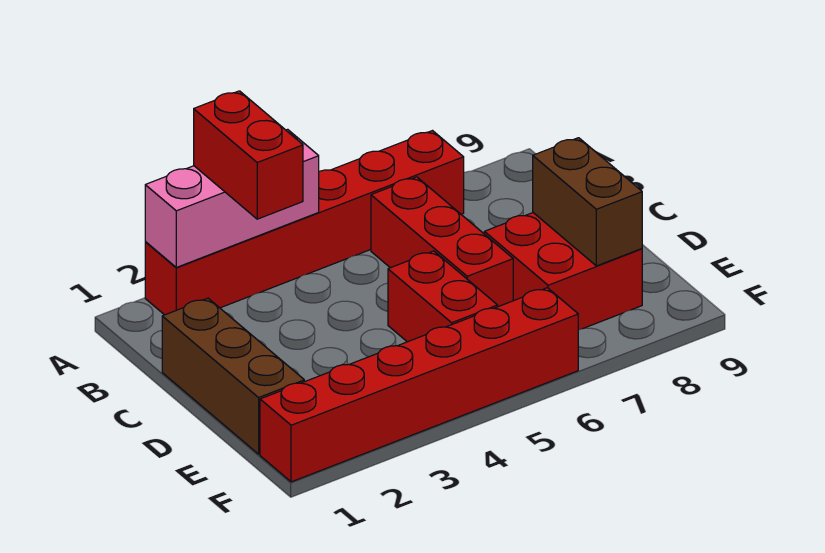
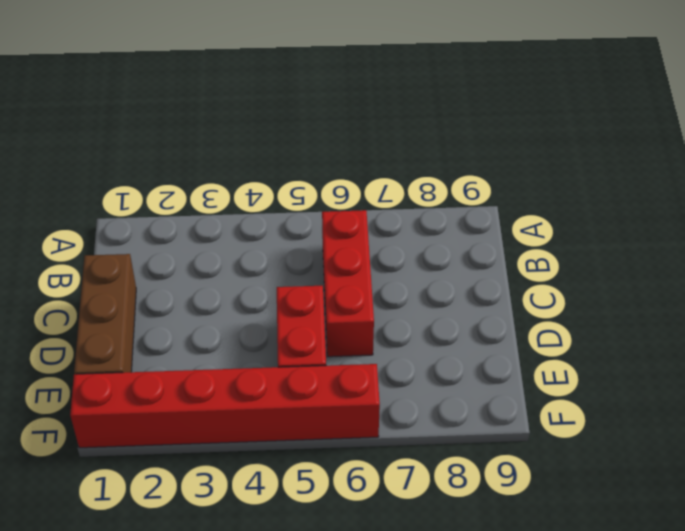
none -> red 1x6 brick [145,131,464,315]
none -> red 2x2 brick [484,213,642,330]

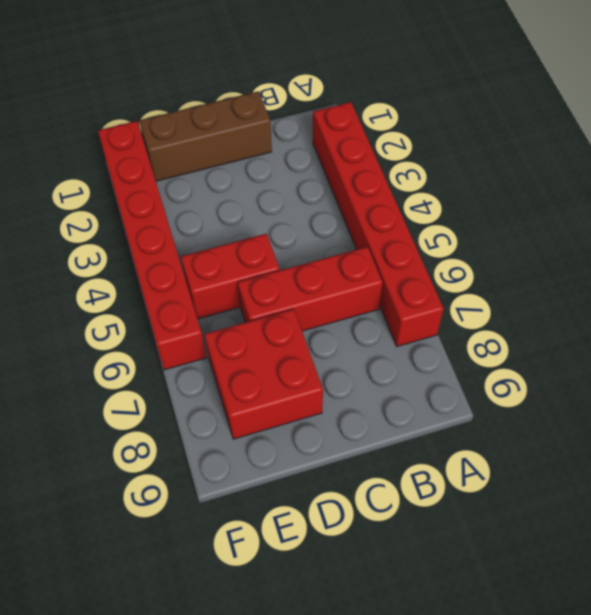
none -> pink 1x3 brick [145,129,319,267]
none -> brown 1x2 brick [533,138,642,266]

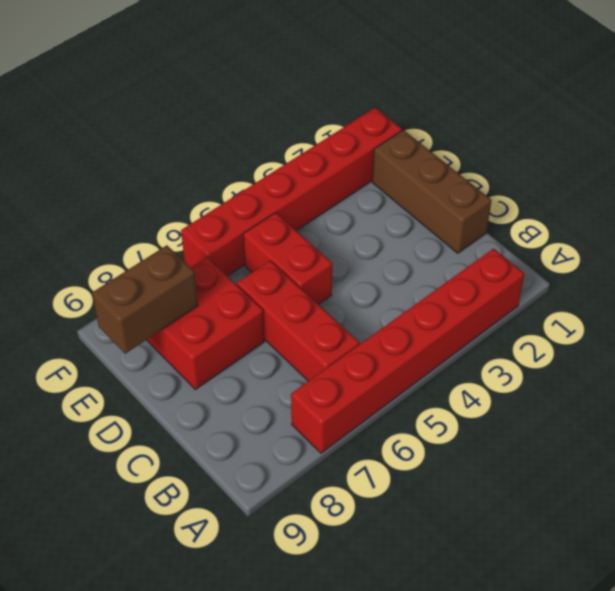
brown 1x2 brick [92,245,198,354] -> brown 1x2 brick turned to [533,138,642,266]
none -> pink 1x3 brick [145,129,319,267]
none -> red 1x2 brick [194,91,303,219]

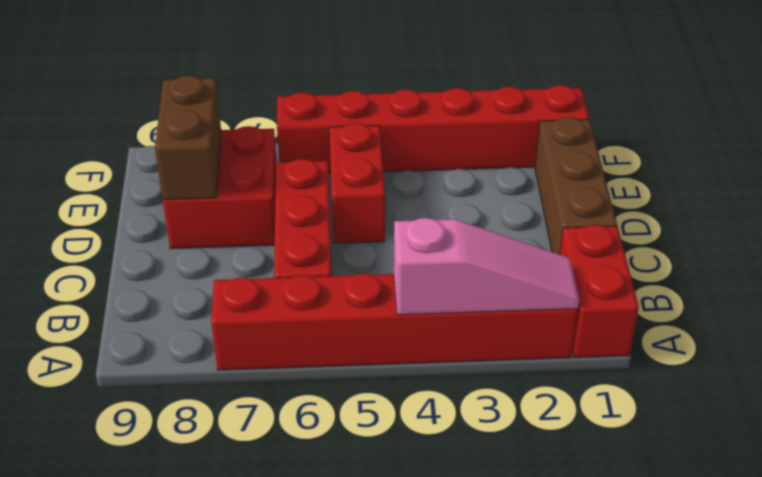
red 1x2 brick [560,225,639,358] -> red 1x2 brick moved to [194,91,303,219]
pink 1x3 slope [394,218,579,315] -> pink 1x3 brick [145,129,319,267]

